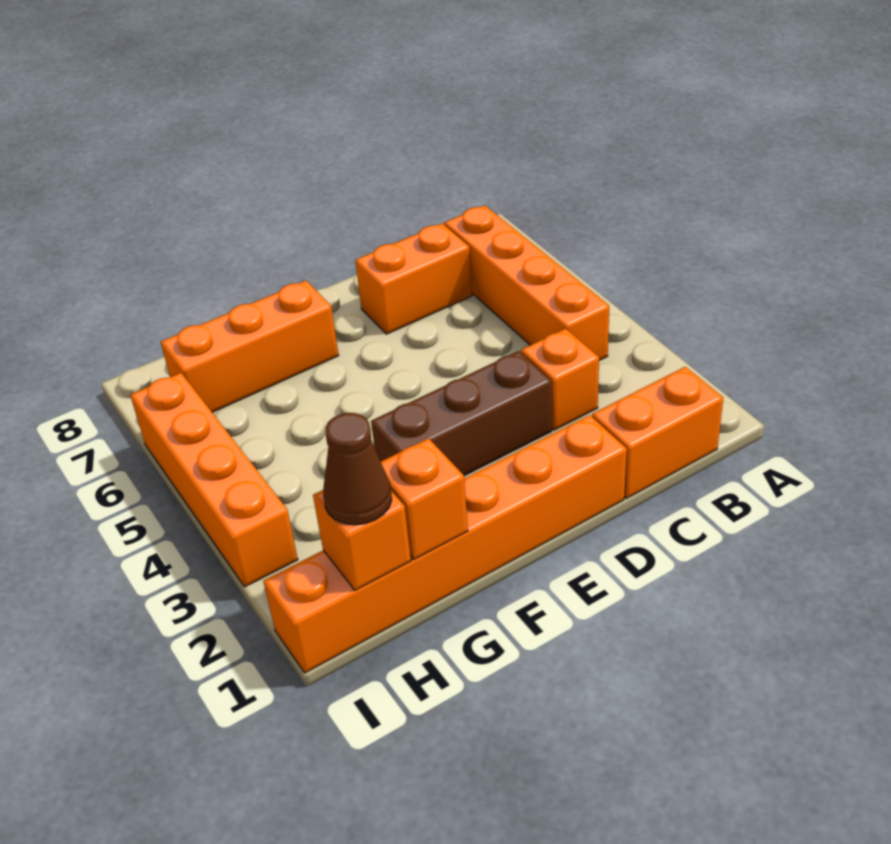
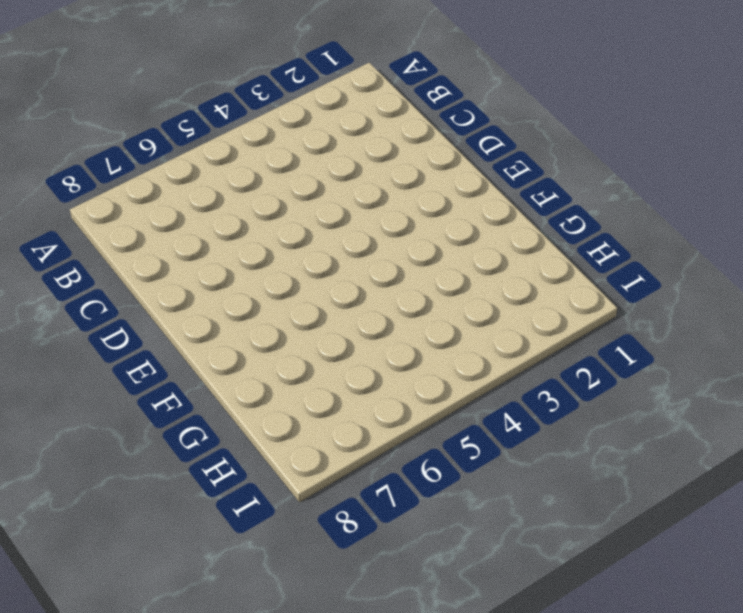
none -> orange 1x2 brick [592,367,723,498]
none -> orange 1x4 brick [444,205,609,360]

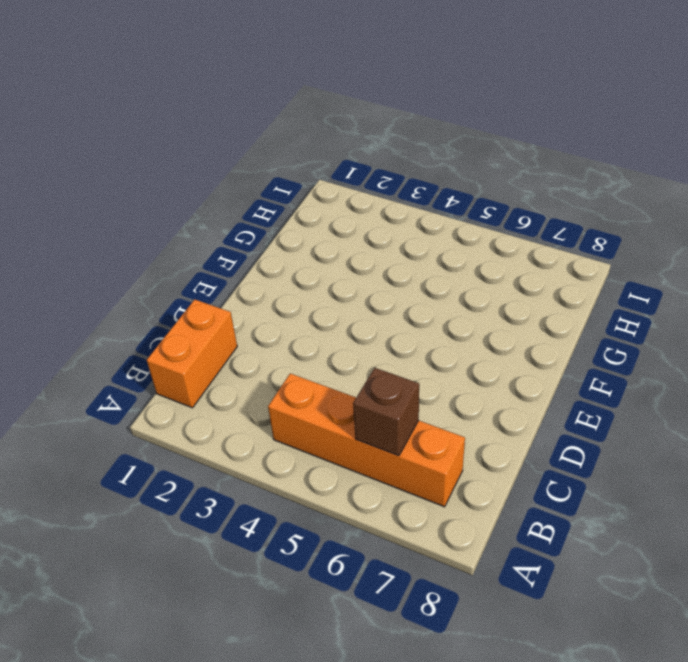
brown 1x1 brick [353,368,419,456] -> none
none -> orange 1x1 brick [521,329,599,430]
none -> orange 1x2 brick [355,224,472,334]

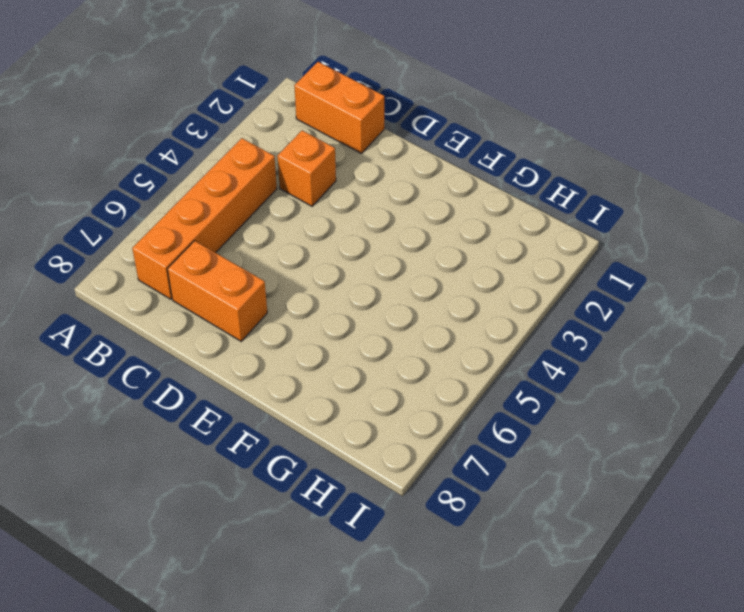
none -> orange 1x6 brick [263,415,627,673]
none -> brown 1x3 brick [371,351,552,476]

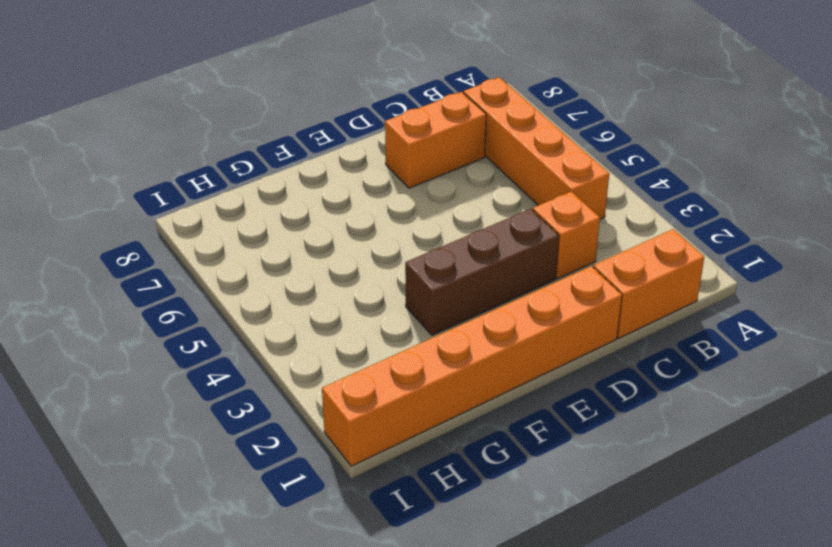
none -> orange 1x3 brick [161,280,339,412]
none -> orange 1x4 brick [130,373,298,587]

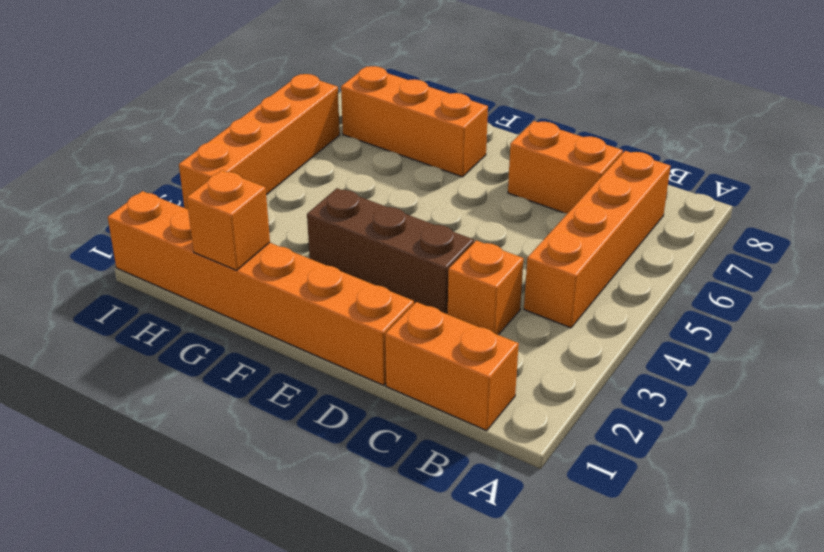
none -> orange 1x1 brick [313,490,411,590]
none -> brown 1x1 cone [323,413,392,525]

